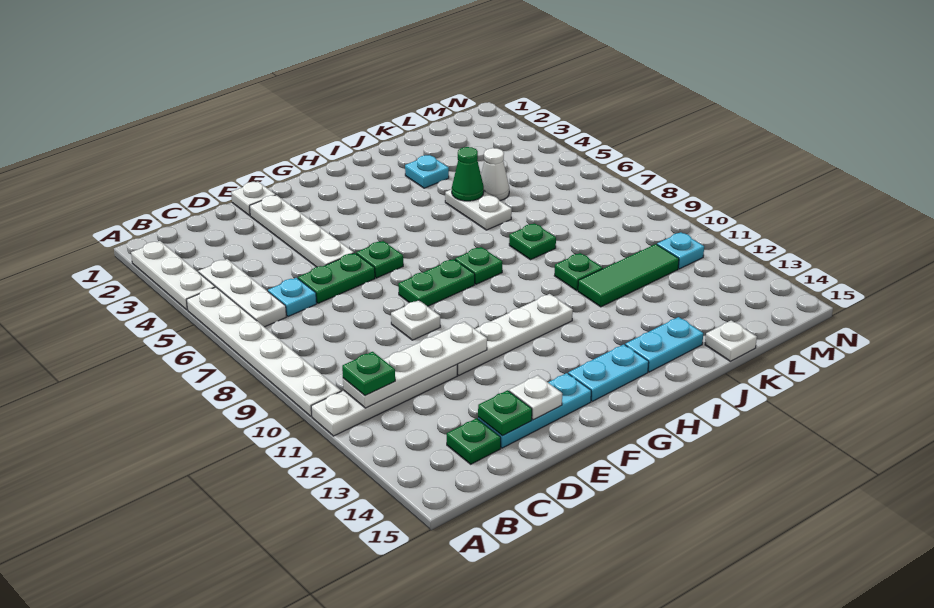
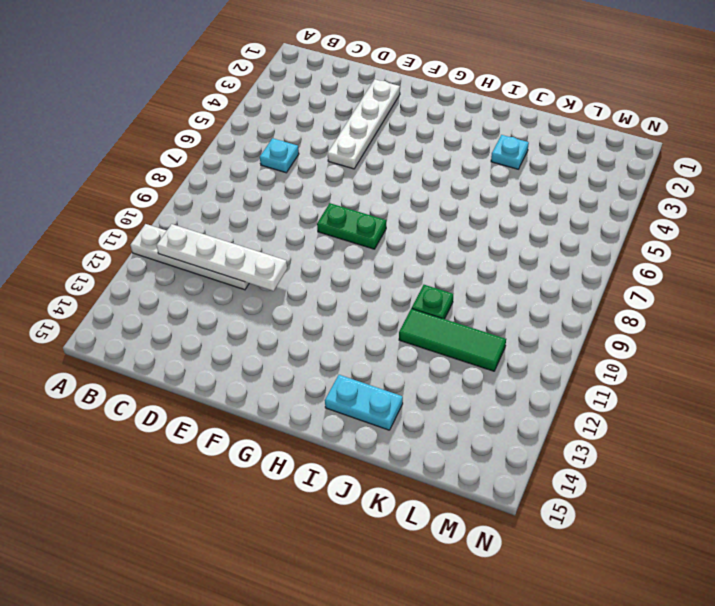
none -> white 1x3 plate [131,241,215,310]
none -> white 1x6 plate [187,287,341,416]
none -> white 1x3 plate [198,259,286,327]
none -> green 1x1 plate [447,418,501,464]

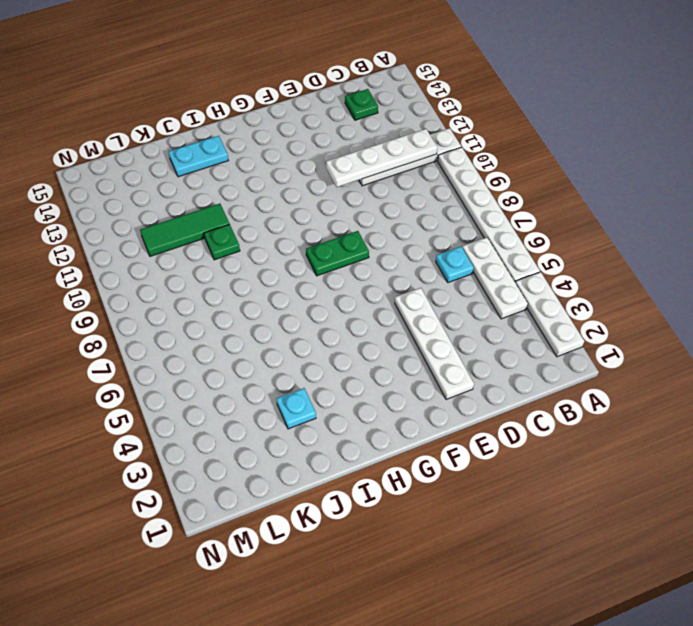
none -> green 1x2 plate [298,253,375,303]
none -> cyan 1x3 plate [478,373,591,448]
none -> white 1x1 plate [231,181,276,216]
none -> white 1x1 plate [391,300,440,340]

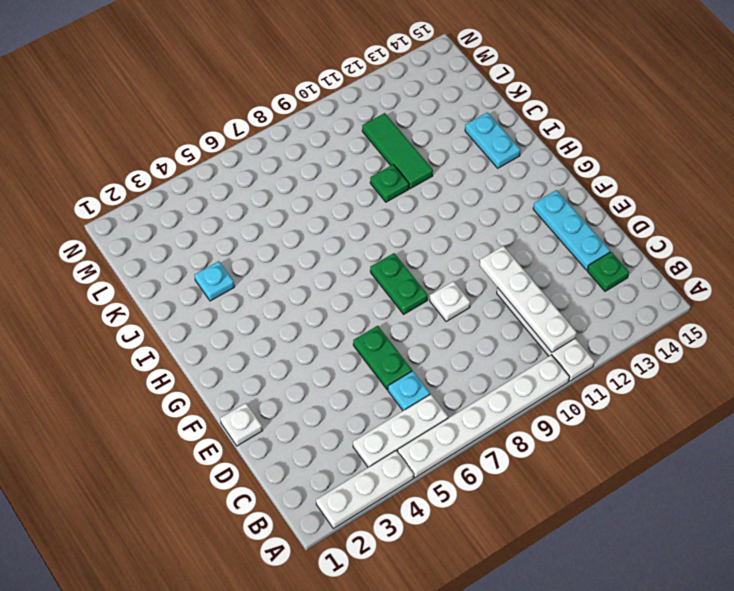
none -> white 1x4 plate [250,195,354,267]
none -> white 1x4 plate [457,294,573,375]
none -> green 1x1 plate [356,241,403,278]
none -> cyan 1x2 plate [568,344,649,401]

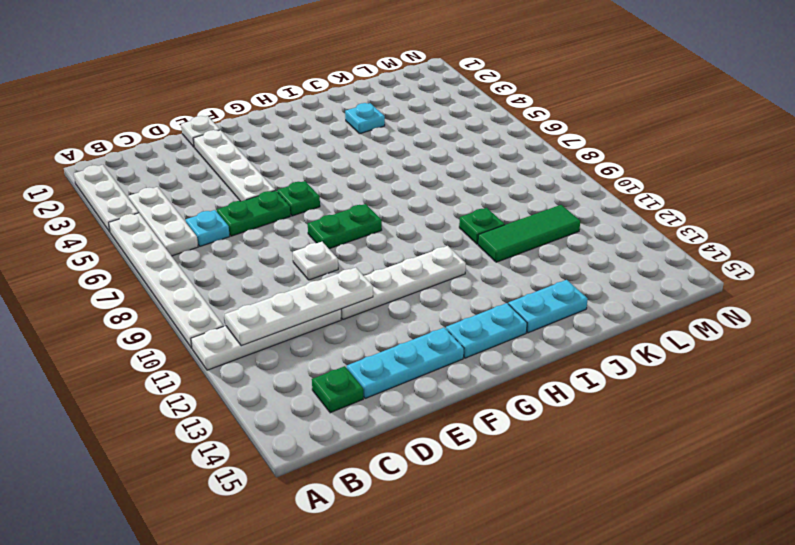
none -> green 1x1 plate [455,247,502,284]
none -> white 1x2 plate [445,189,512,230]
none -> green 1x1 plate [509,223,556,260]
none -> white 1x1 cone [481,148,509,201]

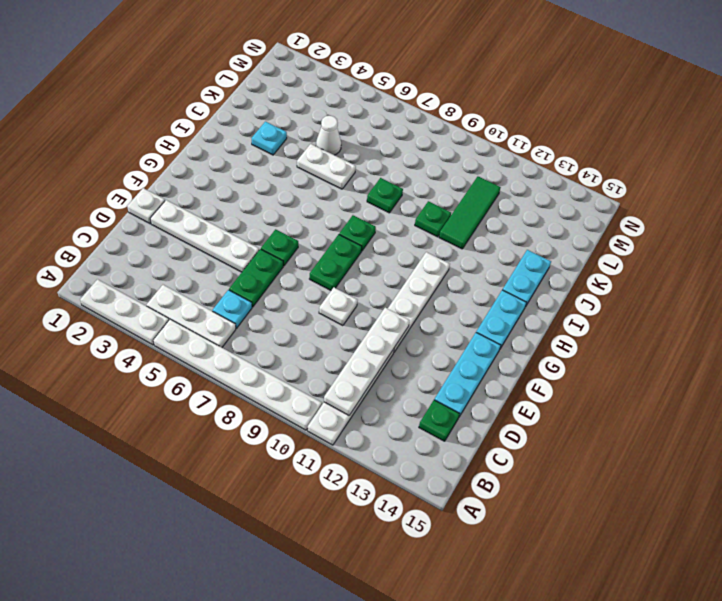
none -> white 1x1 plate [705,320,757,361]
none -> cyan 1x1 plate [657,232,704,269]
none -> green 1x1 plate [478,390,532,436]
none -> white 1x1 plate [509,375,562,420]

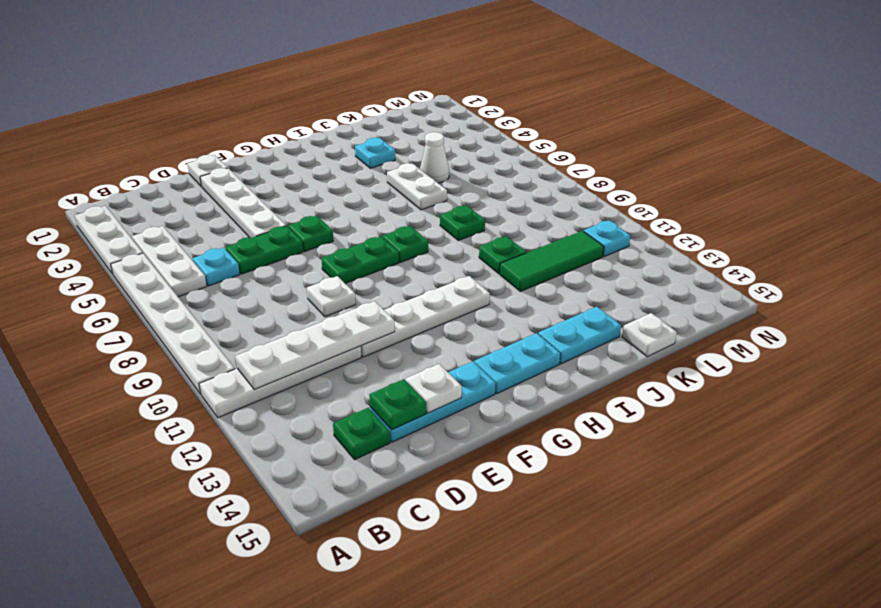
none -> green 1x1 cone [452,147,484,201]
none -> green 1x1 plate [342,352,395,396]

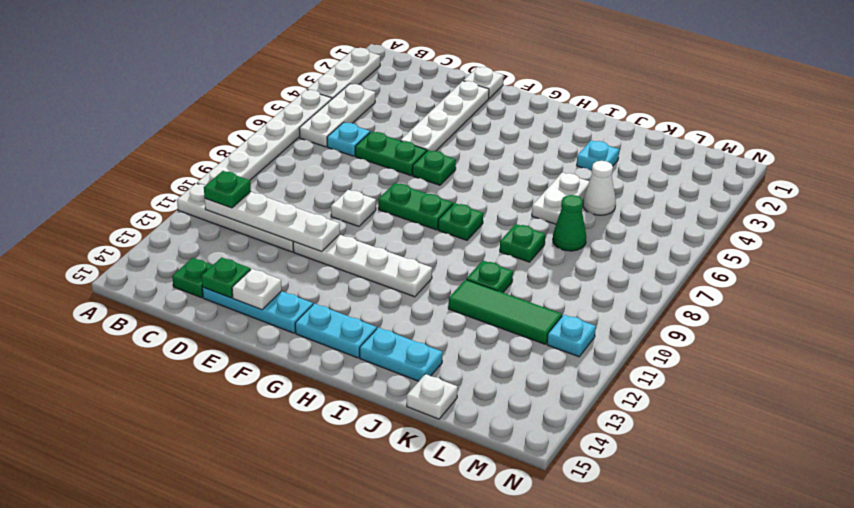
green 1x1 cone [553,195,586,251] -> green 1x1 cone moved to [452,147,484,201]

